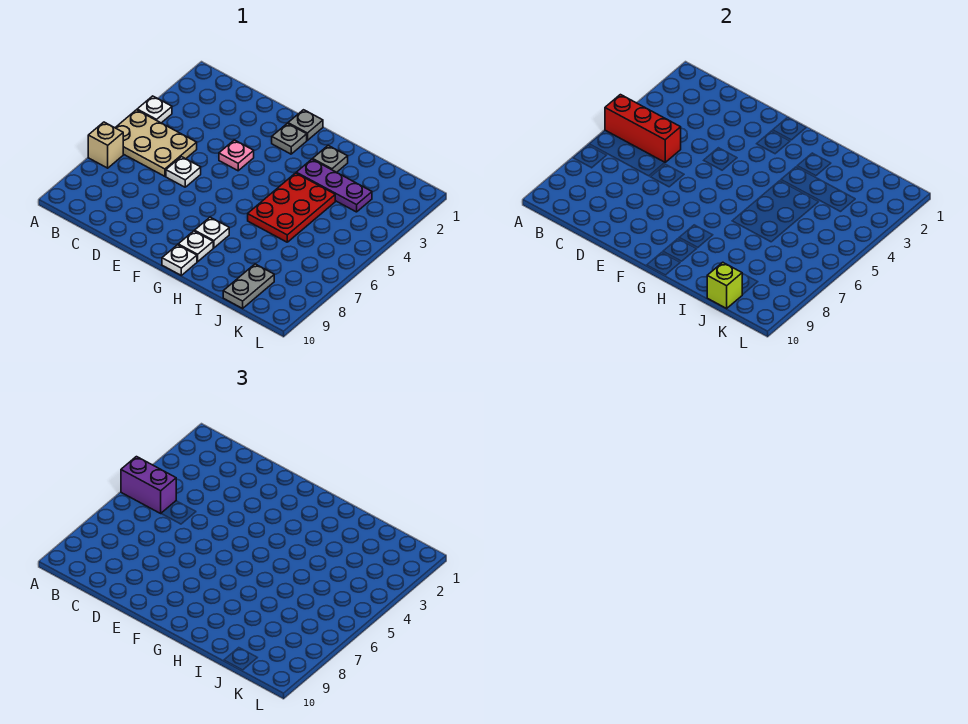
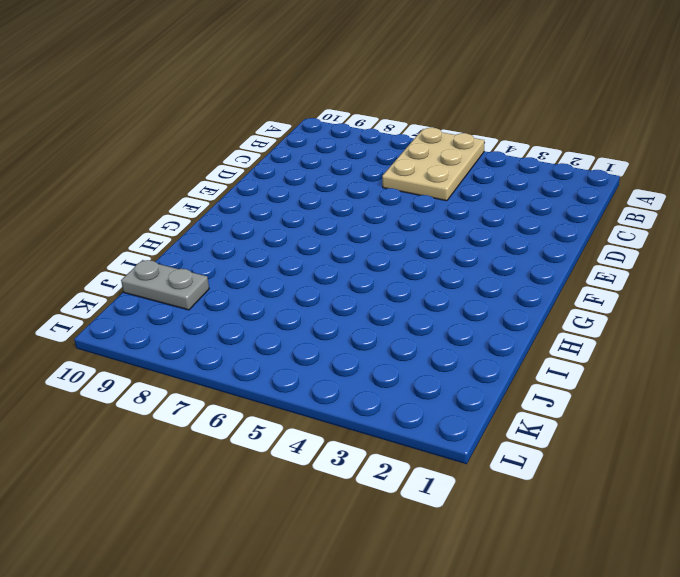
none -> white 1x1 plate [137,96,172,123]
none -> tan 1x1 brick [88,122,123,168]
none -> white 1x1 plate [166,157,201,187]

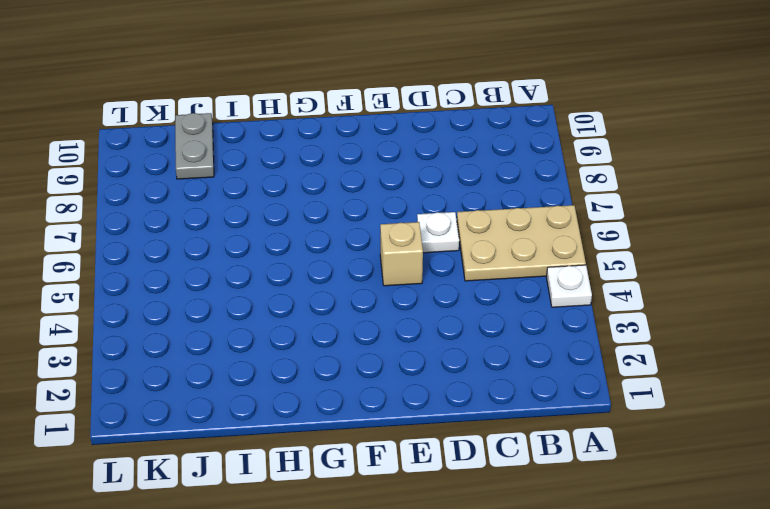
tan 1x1 brick [380,222,423,286] -> tan 1x1 brick moved to [88,122,123,168]
none -> pink 1x1 plate [219,140,254,171]
none -> grey 1x1 plate [288,110,323,140]
none -> grey 1x1 plate [272,123,307,154]

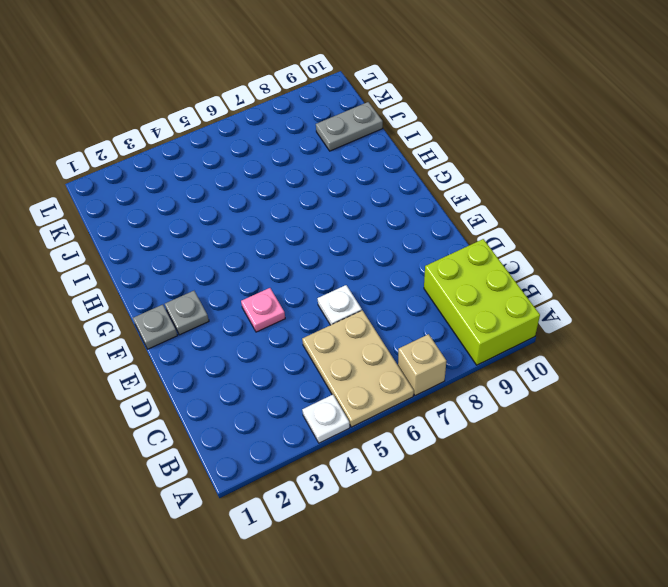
lime 2x3 brick [424,239,540,365] -> none
none -> white 1x1 plate [195,217,229,248]
none -> white 1x1 plate [178,231,213,262]
none -> white 1x1 plate [162,245,197,275]

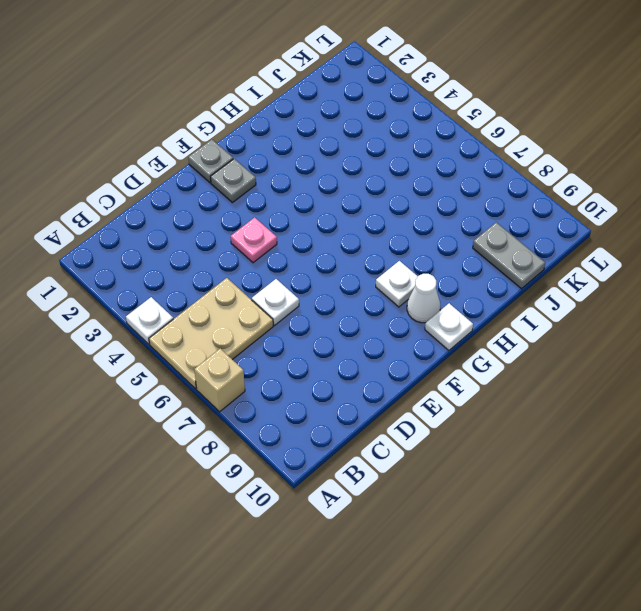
white 1x1 cone [407,274,440,323] -> white 1x1 plate [178,231,213,262]
none -> grey 1x1 plate [313,146,348,172]
none -> purple 1x3 plate [296,159,372,212]
none -> red 2x3 plate [248,173,335,242]

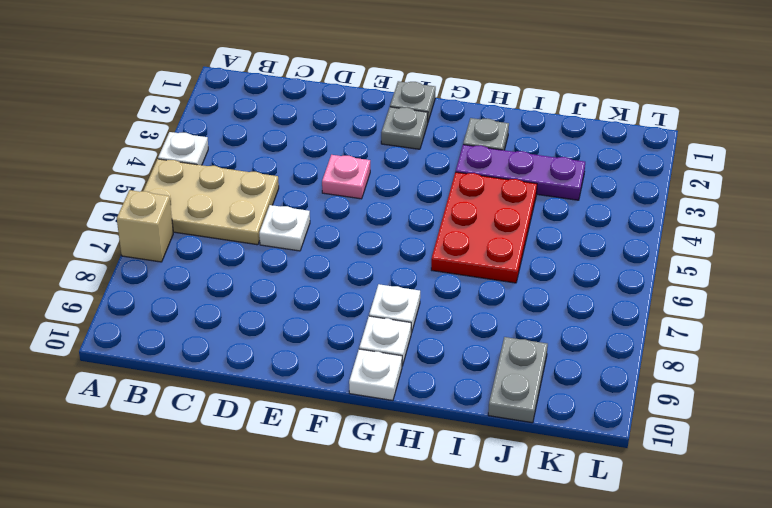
none -> red 1x3 brick [605,95,681,162]
none -> lime 1x1 brick [707,262,742,308]
none -> purple 1x2 brick [121,457,176,513]

